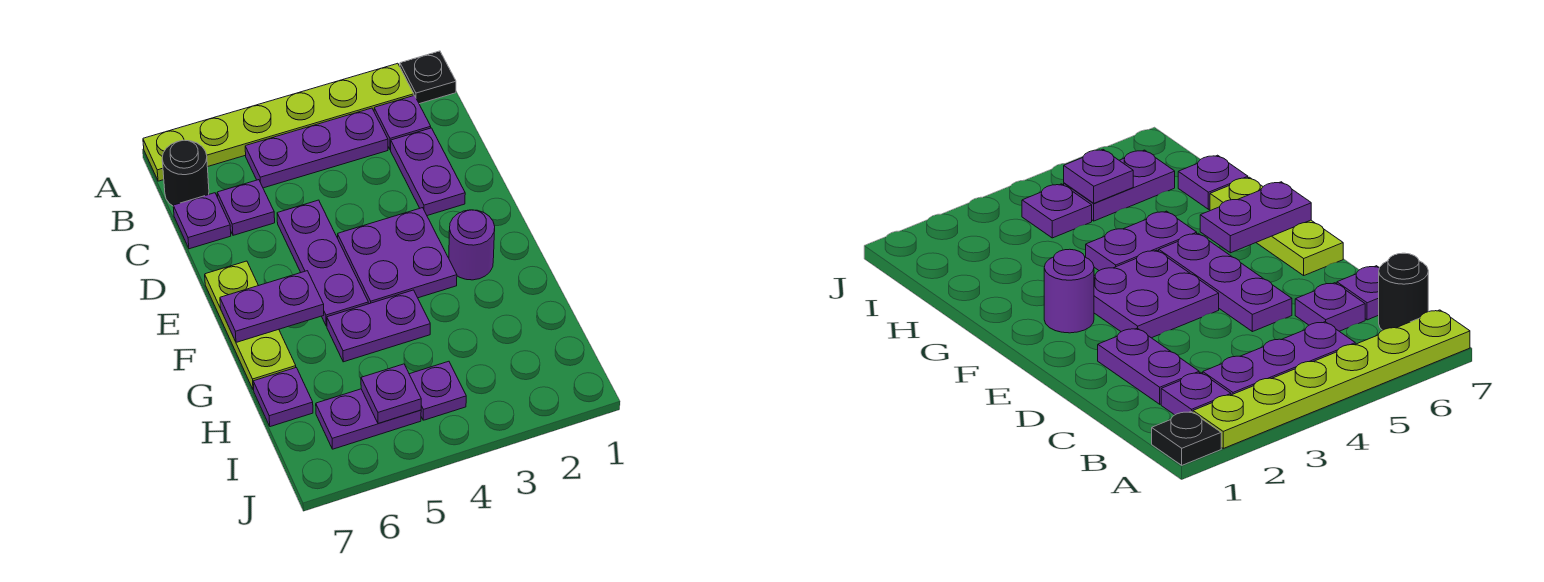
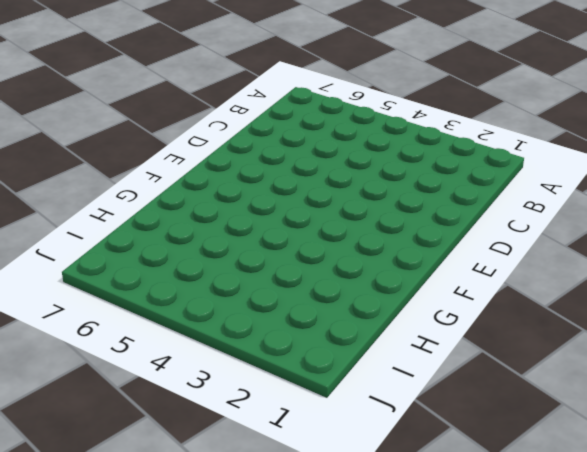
none -> black 1x1 plate [400,51,456,104]
none -> lime 1x6 plate [143,63,414,181]
none -> purple 1x1 plate [374,96,431,150]

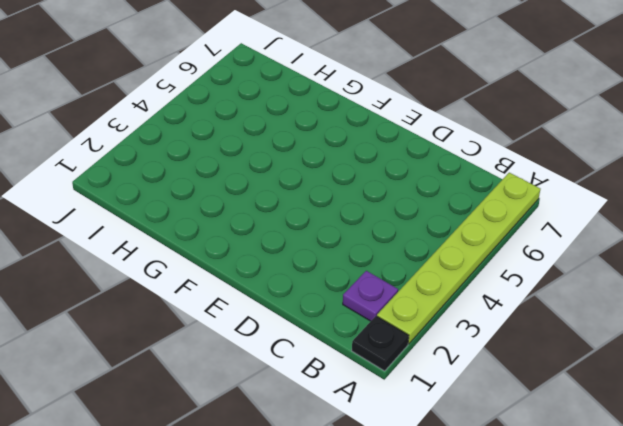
none -> purple 1x3 plate [245,108,388,188]
none -> black 1x1 round brick [162,140,209,206]
none -> purple 1x2 plate [391,128,465,216]

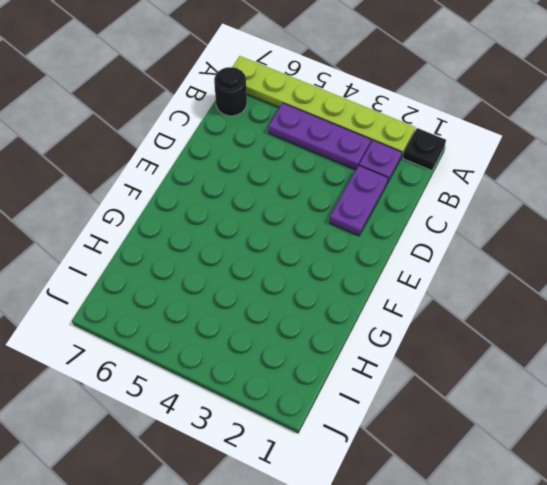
none -> purple 1x1 plate [217,180,275,235]
none -> purple 1x1 plate [173,193,231,249]
none -> purple 1x3 plate [277,200,368,326]

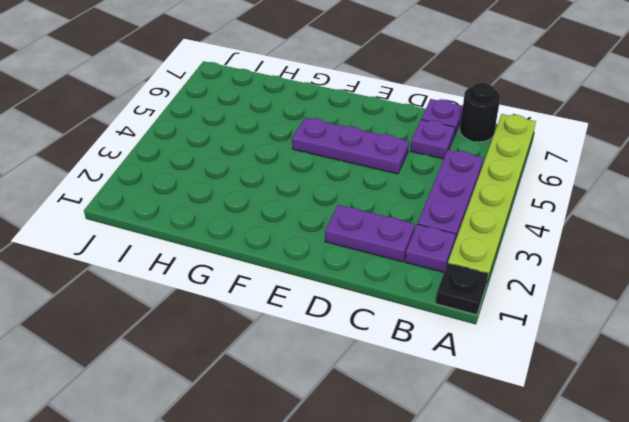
none -> purple 2x2 plate [338,208,457,304]
none -> lime 1x3 plate [205,261,296,390]
none -> purple 1x1 round brick [449,210,495,280]

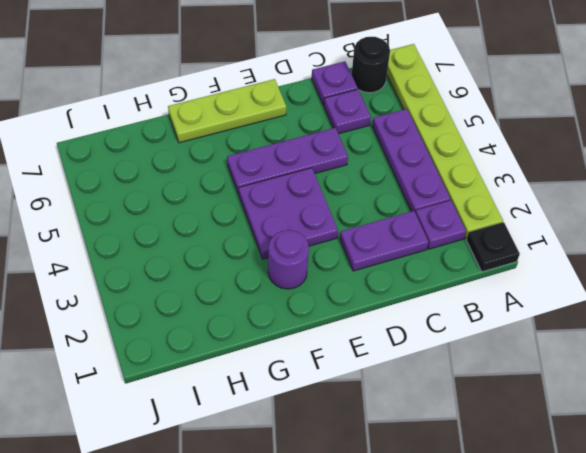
none -> purple 1x2 plate [327,290,430,362]
none -> purple 1x1 plate [253,368,313,427]
none -> purple 1x1 plate [409,361,466,420]

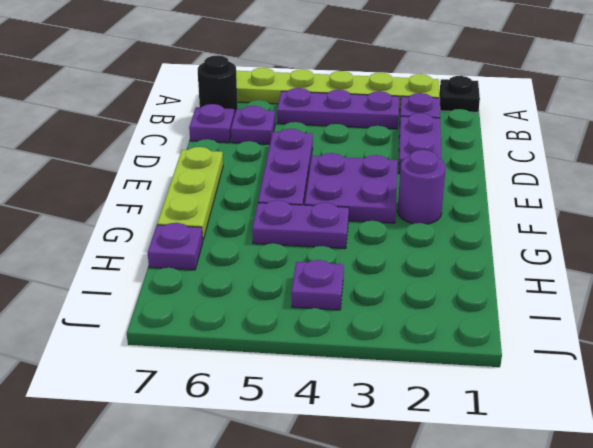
none -> purple 1x2 plate [316,389,421,449]
none -> purple 1x2 plate [220,271,324,342]
none -> purple 1x1 plate [361,364,421,424]

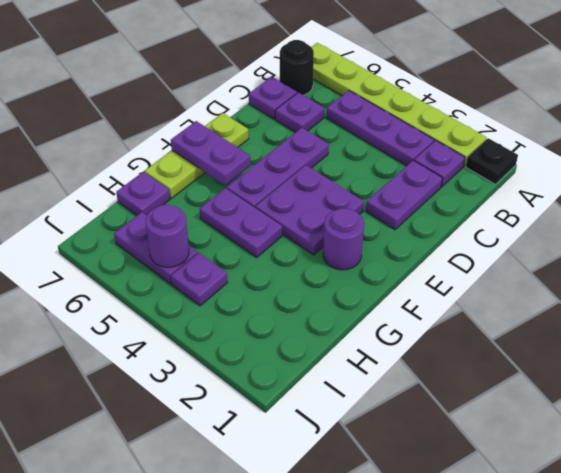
purple 1x1 round brick [146,205,189,267] -> purple 1x1 plate [361,364,421,424]

